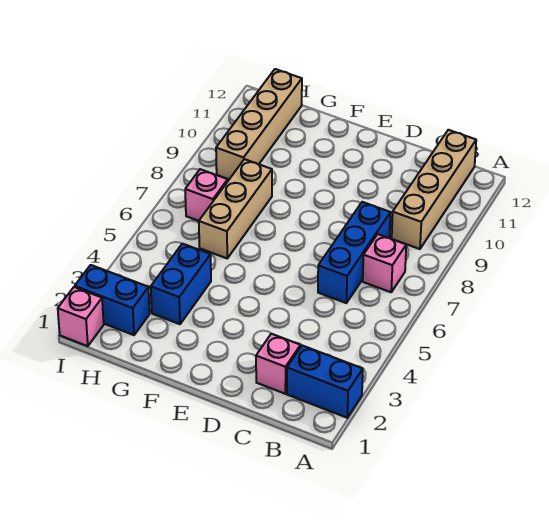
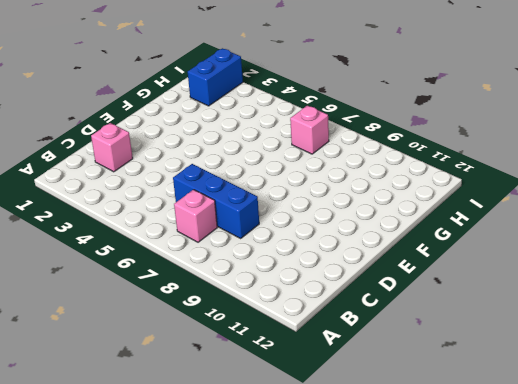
none -> blue 1x2 brick [287,346,363,418]
none -> tan 1x4 brick [392,130,476,249]

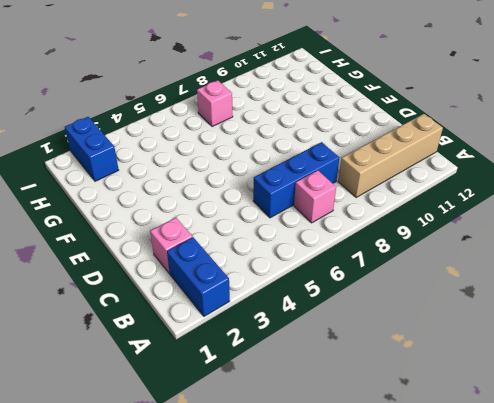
none -> blue 1x2 brick [151,244,211,324]
none -> tan 1x3 brick [199,159,272,258]

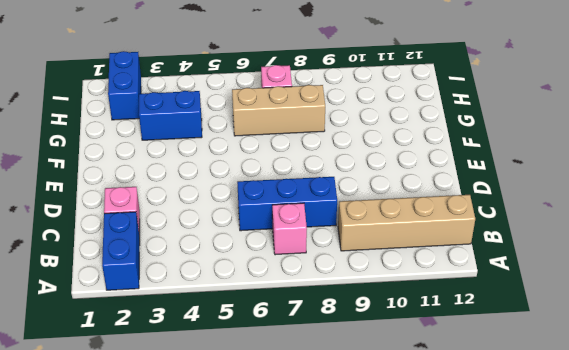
none -> tan 1x4 brick [216,69,302,179]
none -> pink 1x1 brick [58,287,104,346]

